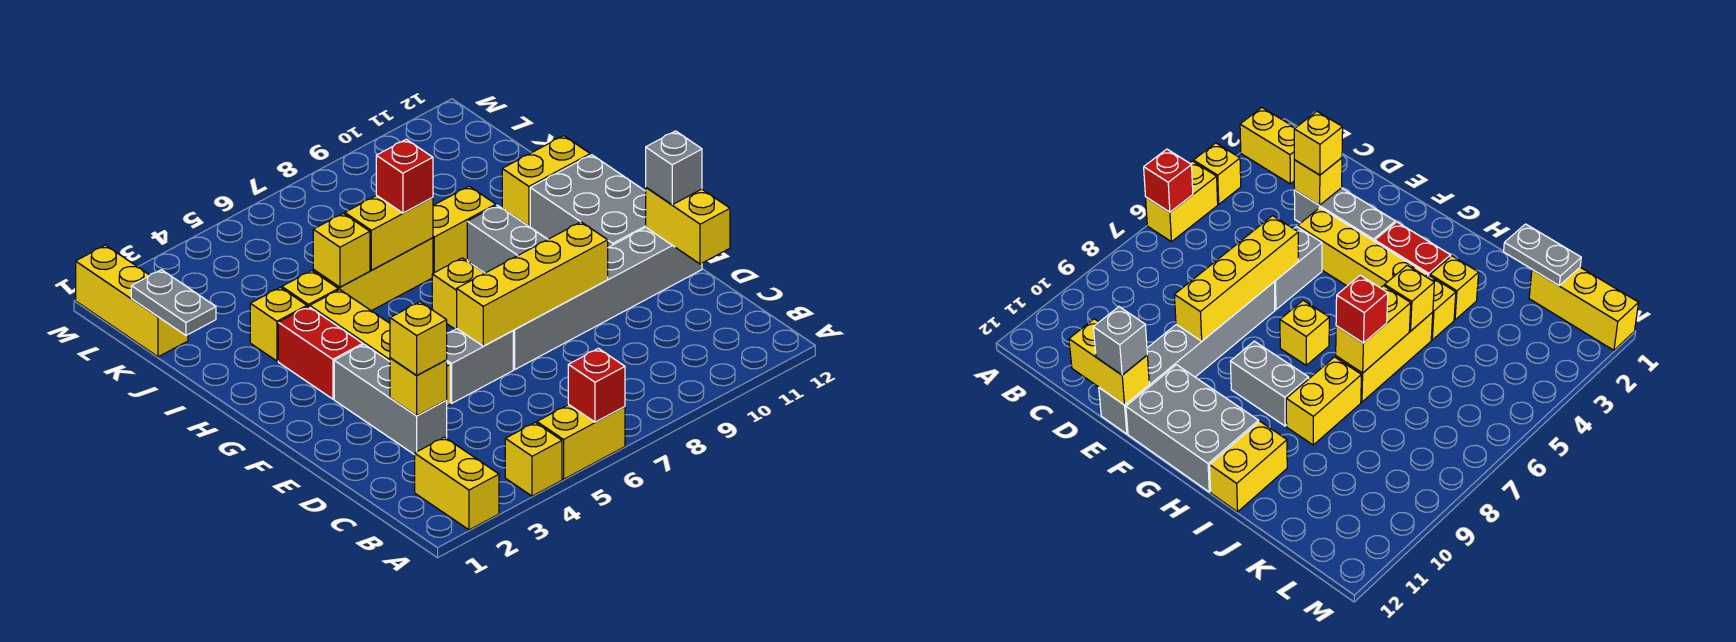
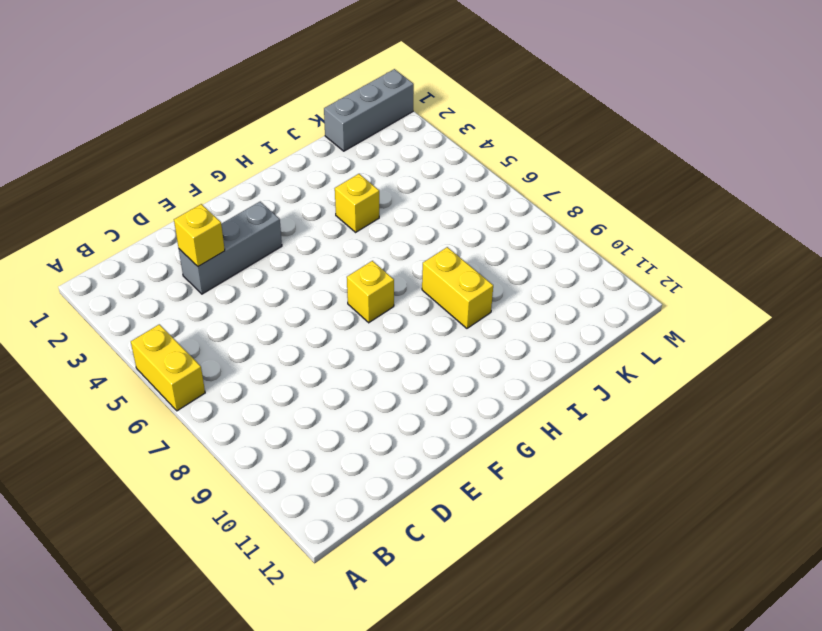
grey 1x3 brick [324,69,414,151] -> yellow 1x3 brick [76,245,188,357]
none -> yellow 1x2 brick [415,437,499,530]
none -> yellow 1x1 brick [505,422,562,496]
none -> yellow 1x4 brick [310,290,450,406]

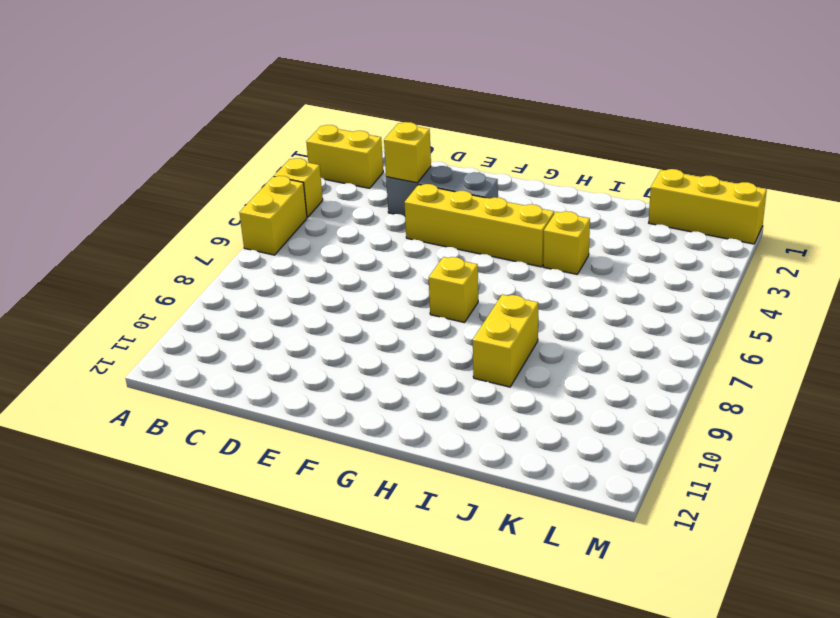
none -> grey 1x2 brick [447,329,513,403]
none -> grey 1x6 brick [513,228,702,369]
none -> grey 2x3 brick [530,155,646,248]

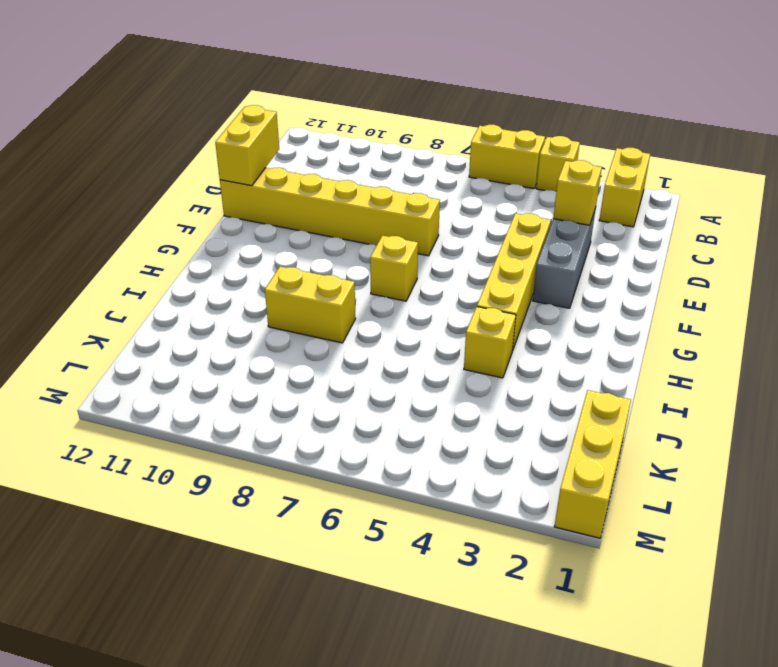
yellow 1x6 brick [220,168,440,256] -> grey 1x6 brick [513,228,702,369]
none -> grey 1x2 brick [447,329,513,403]
none -> grey 2x3 brick [530,155,646,248]
none -> red 1x2 brick [278,306,363,399]

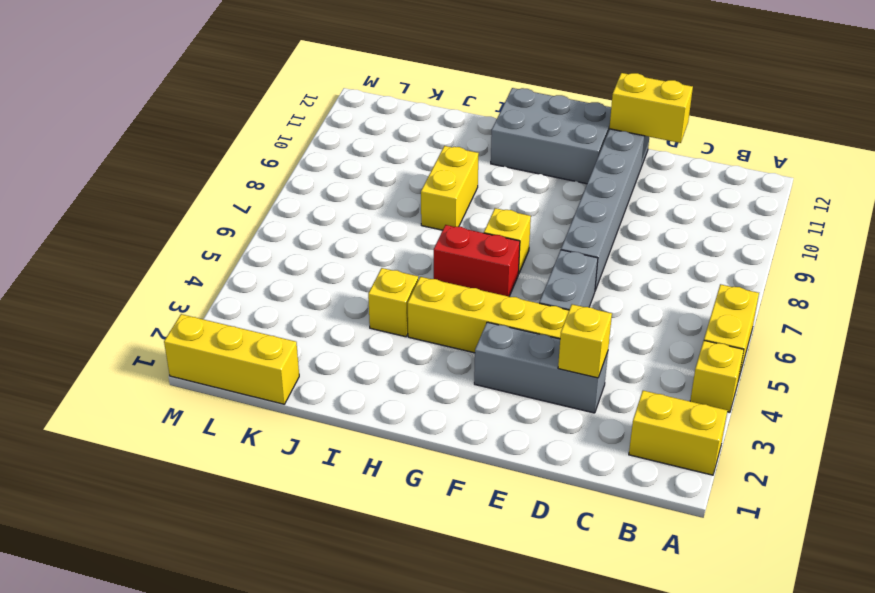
red 1x2 brick [434,225,520,296] -> red 1x2 brick moved to [278,306,363,399]
none -> grey 1x2 brick [467,205,548,273]
none -> yellow 1x1 brick [250,287,307,361]
none -> yellow 1x3 brick [313,238,433,311]

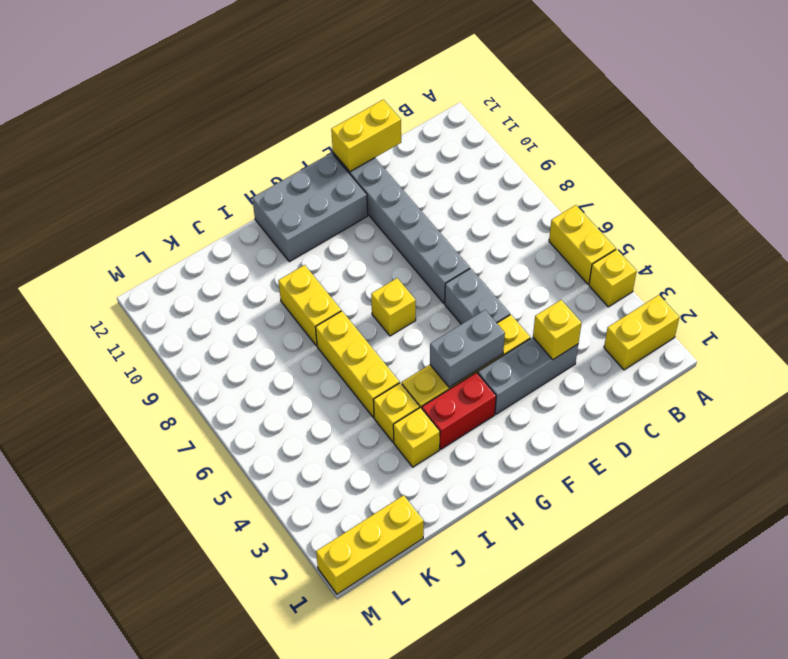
grey 1x2 brick [430,310,505,387] -> grey 1x2 brick moved to [467,205,548,273]
none -> yellow 1x2 brick [502,136,590,226]
none -> red 1x1 brick [568,348,625,422]
none -> yellow 1x4 brick [457,222,608,346]

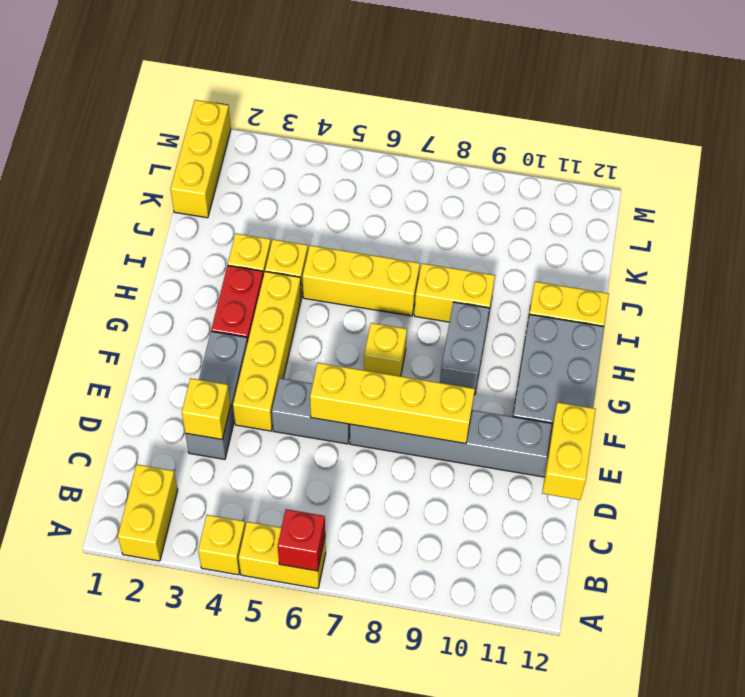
none -> yellow 1x1 brick [313,213,370,287]
none -> yellow 1x2 brick [345,195,433,270]
none -> grey 1x2 plate [131,270,216,335]

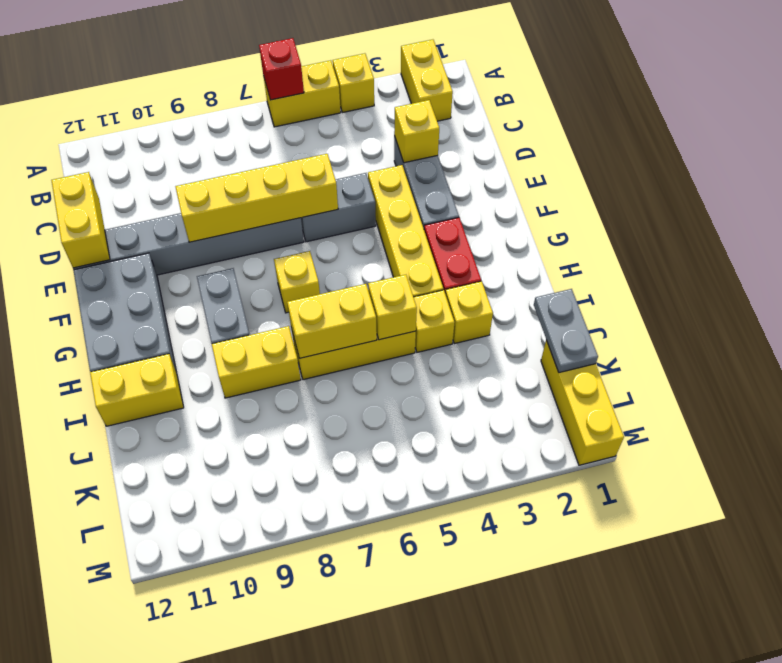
none -> yellow 1x1 brick [390,302,447,375]
none -> grey 1x1 brick [646,131,702,205]
none -> red 1x1 brick [376,139,433,213]

